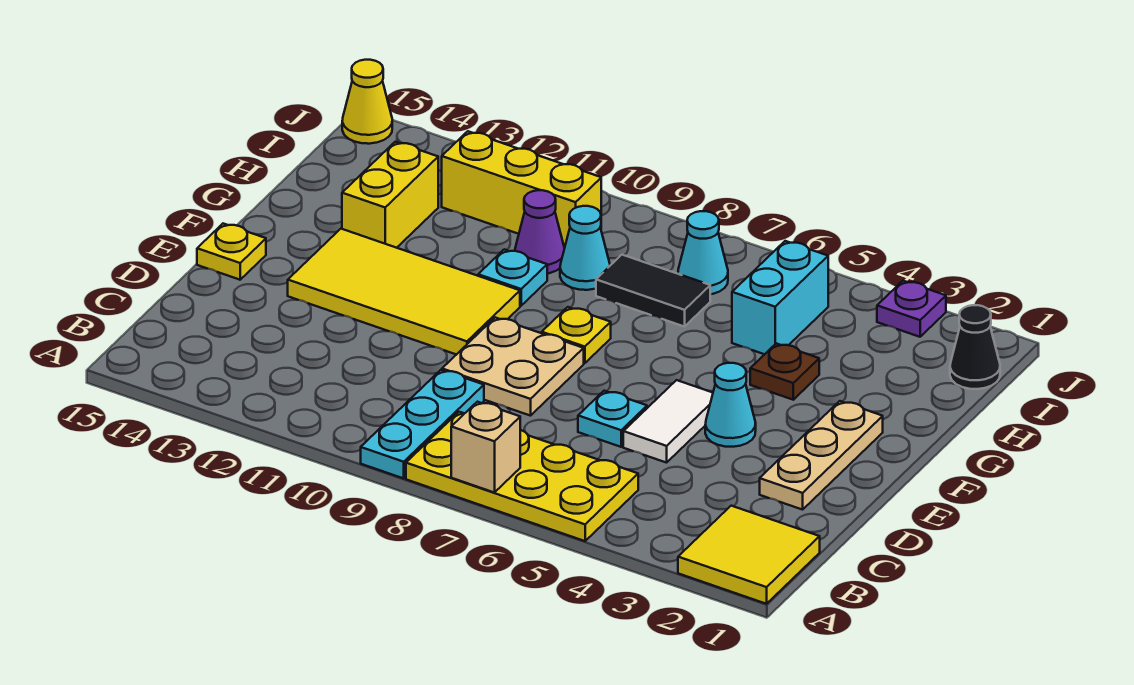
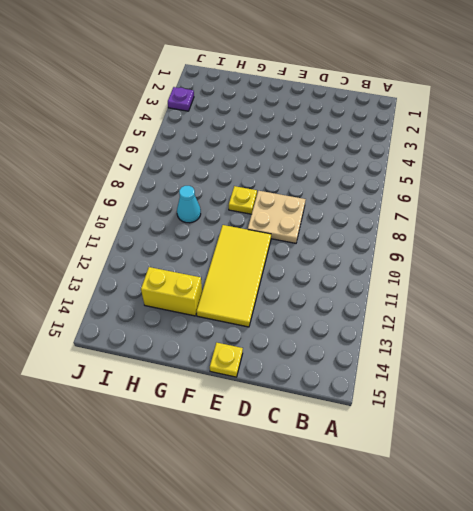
none -> yellow 2x2 tile [678,506,820,604]
none -> yellow 2x4 plate [406,412,638,541]
none -> cyan 1x3 plate [361,370,484,478]

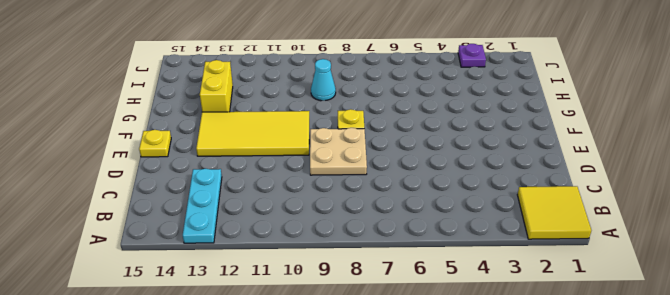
cyan 1x3 plate [183,169,222,243] -> cyan 1x3 plate moved to [361,370,484,478]
none -> yellow 2x4 plate [406,412,638,541]
none -> tan 1x3 plate [760,401,883,510]
none -> white 1x2 tile [623,380,713,463]

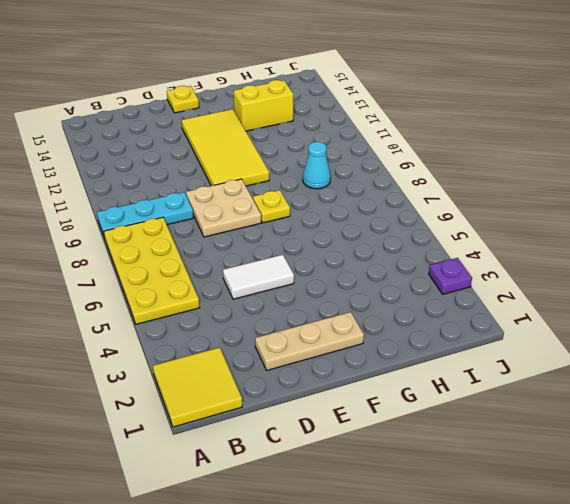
none -> cyan 1x1 plate [578,391,647,447]
none -> cyan 1x1 cone [705,363,756,447]
none -> brown 1x1 plate [750,343,819,400]

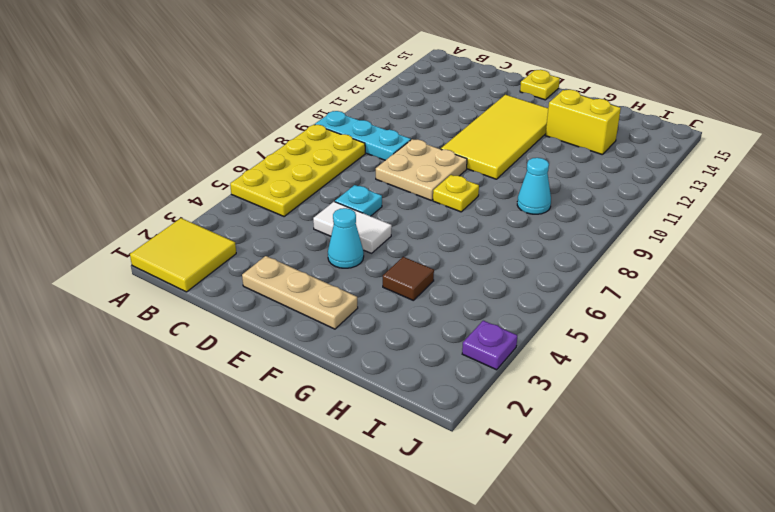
brown 1x1 tile [383,257,434,301] -> brown 1x1 plate [750,343,819,400]
none -> cyan 1x1 plate [478,249,547,306]
none -> cyan 1x2 brick [732,241,828,354]
none -> black 1x2 tile [596,255,710,327]

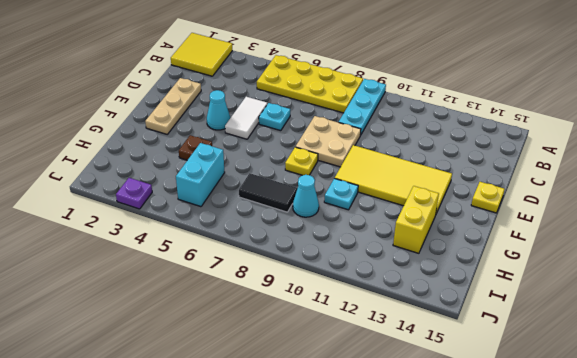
none -> purple 1x1 cone [515,190,565,273]
none -> black 1x1 cone [950,305,1000,389]
none -> cyan 1x1 cone [678,211,728,294]

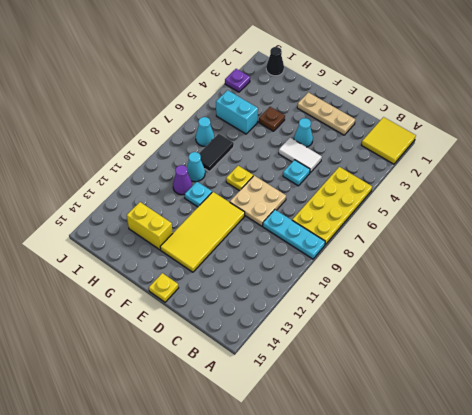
none -> yellow 1x3 brick [442,131,601,248]
none -> yellow 1x1 cone [342,60,392,144]
none -> tan 1x1 brick [451,402,520,493]

